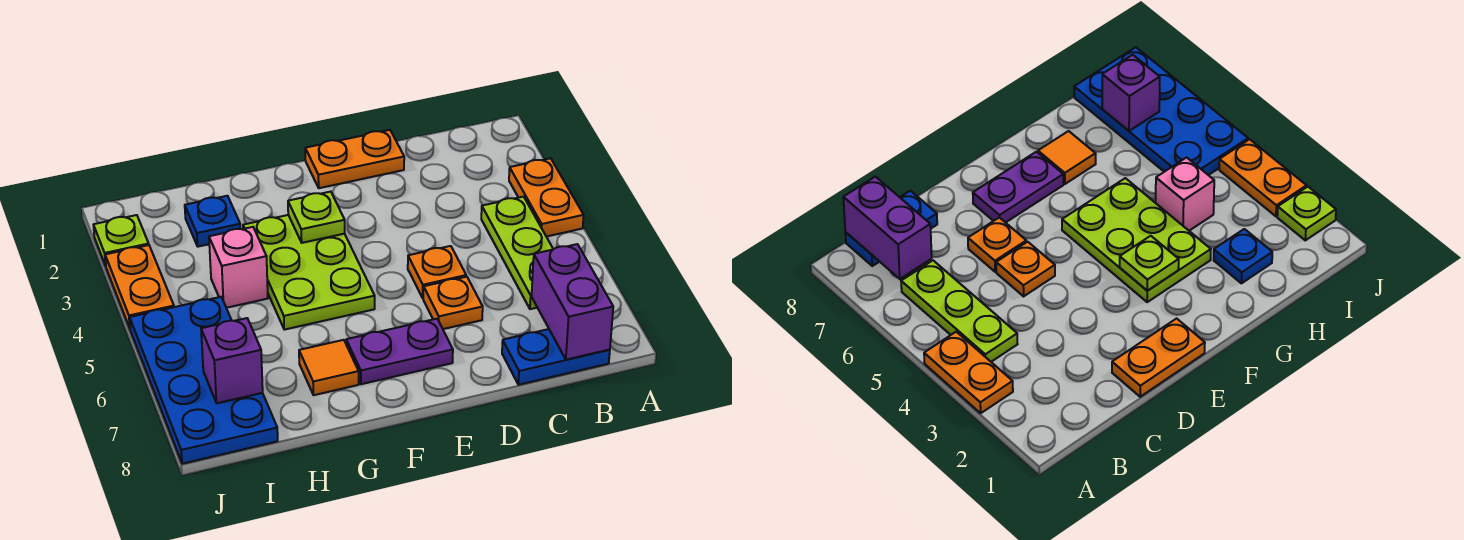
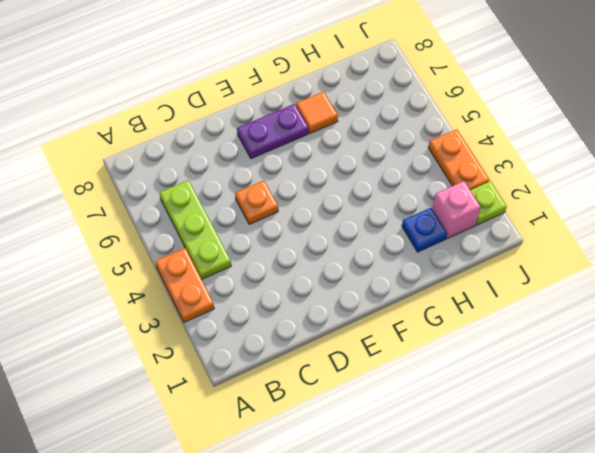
pink 1x1 brick [432,181,481,238] -> pink 1x1 brick moved to [209,227,268,308]
none -> blue 1x2 plate [502,329,610,385]
none -> orange 1x2 plate [305,130,404,188]
none -> orange 1x1 plate [423,277,483,329]

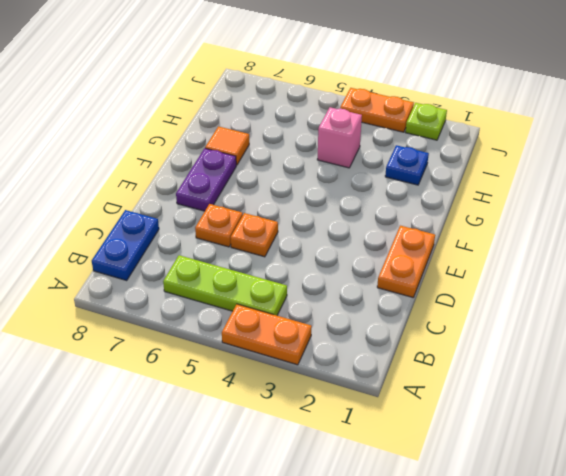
none -> lime 2x3 plate [243,215,375,330]
none -> blue 2x4 plate [130,297,278,464]
none -> purple 1x2 brick [532,244,613,360]

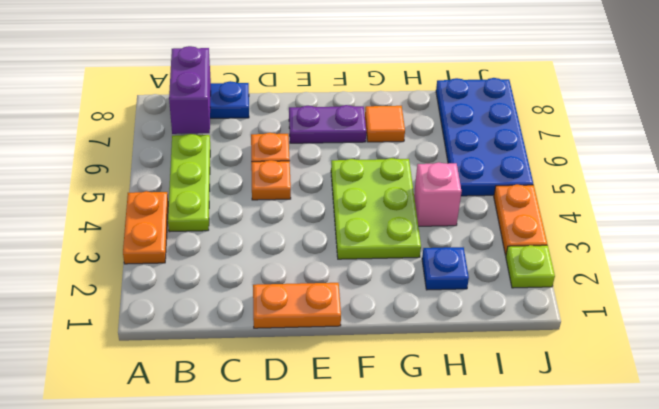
none -> lime 1x1 plate [288,192,345,243]
none -> purple 1x1 brick [201,318,263,403]

